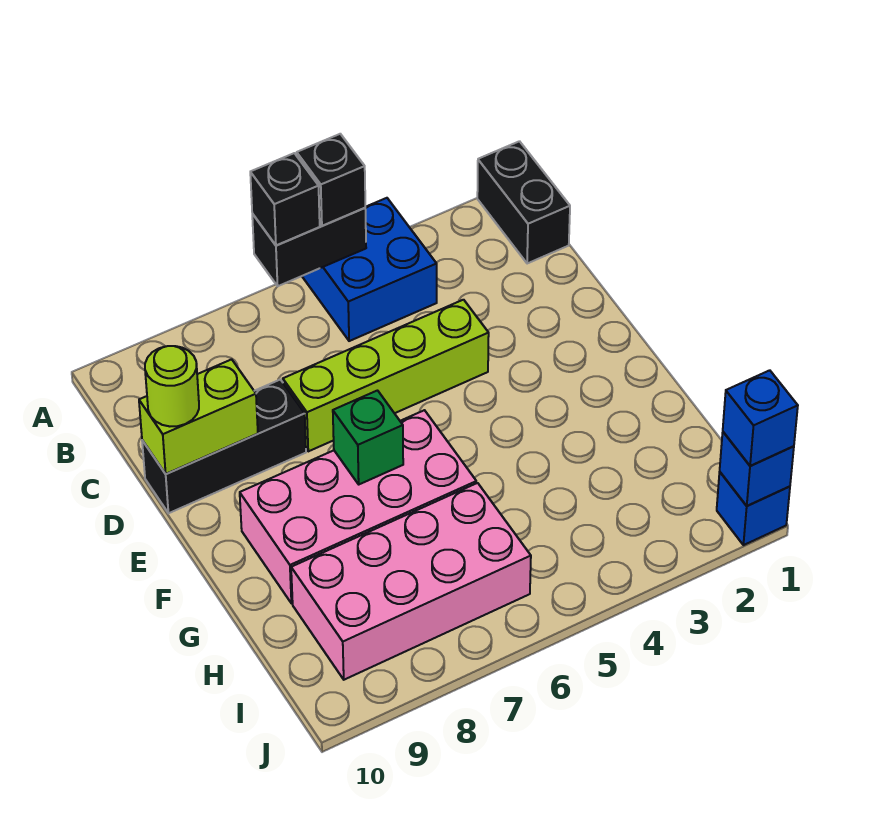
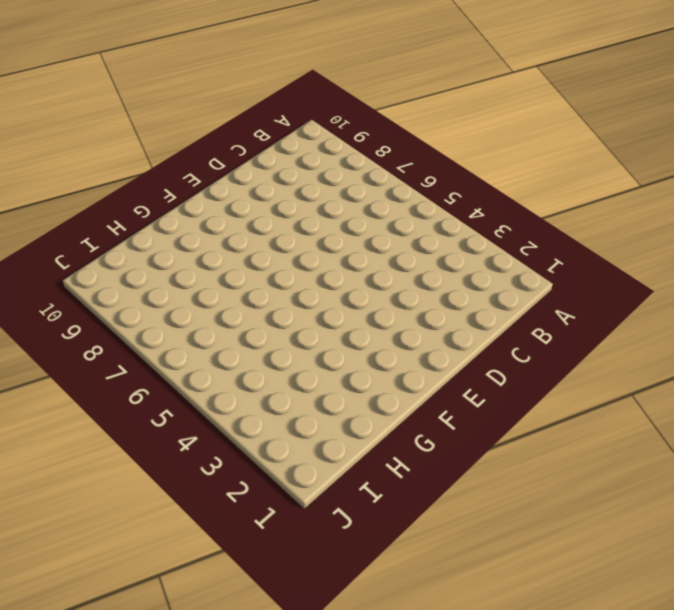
none -> black 1x2 brick [477,141,570,264]
none -> blue 2x2 brick [302,198,437,341]
none -> lime 1x4 brick [283,300,489,451]

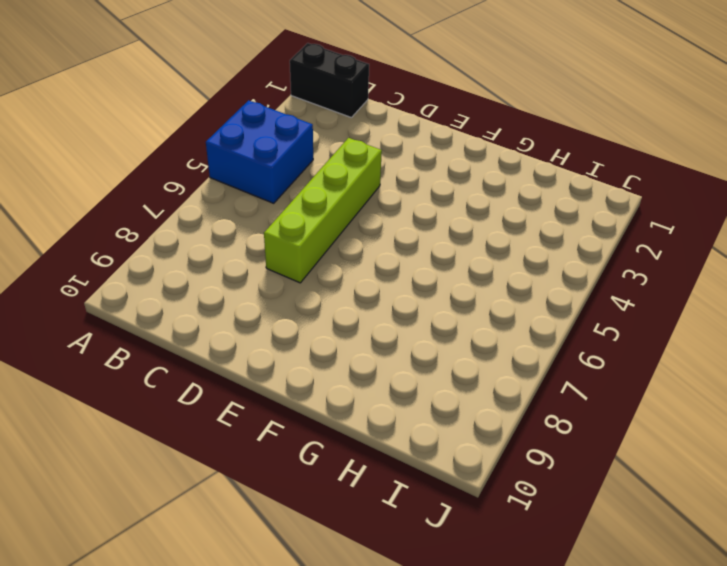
none -> black 1x3 brick [142,380,306,513]
none -> pink 2x4 brick [240,410,476,604]
none -> pink 2x4 brick [291,483,531,680]

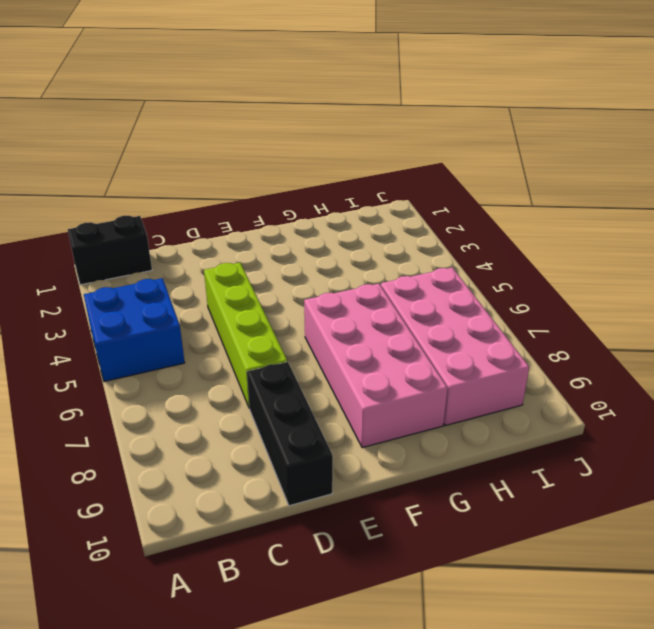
none -> blue 1x1 brick [717,472,790,545]
none -> black 1x2 brick [252,208,366,286]
none -> lime 1x2 brick [139,359,258,474]

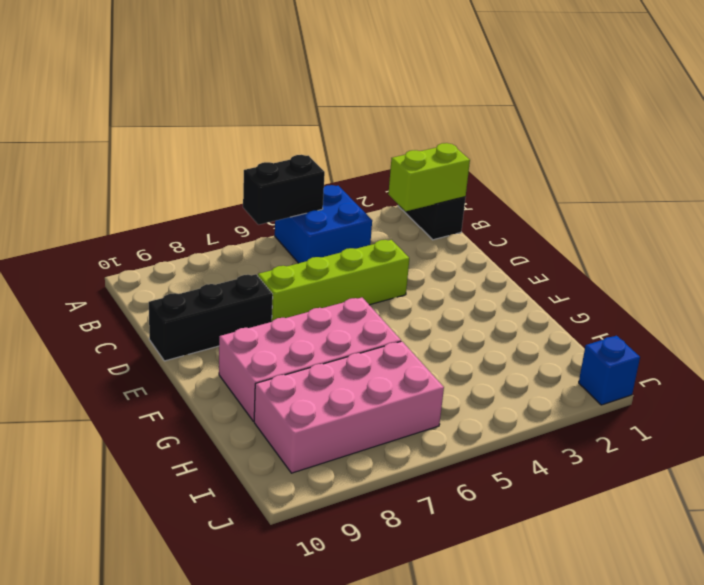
lime 1x2 brick [388,143,470,211] -> lime 1x2 brick moved to [139,359,258,474]
none -> green 1x1 brick [333,391,403,484]
none -> blue 1x1 brick [720,432,794,506]
none -> black 1x1 brick [297,134,365,226]

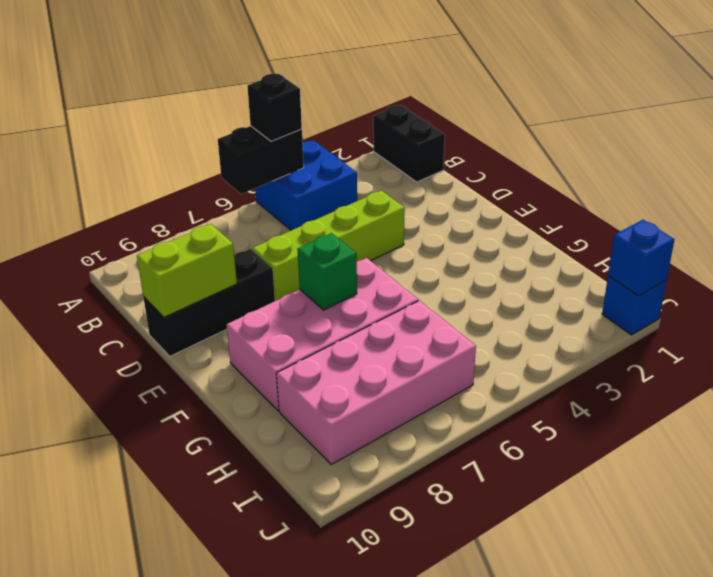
none -> black 1x1 brick [250,153,320,246]
none -> lime 1x1 round brick [145,346,199,426]
none -> blue 1x1 brick [723,370,798,466]

